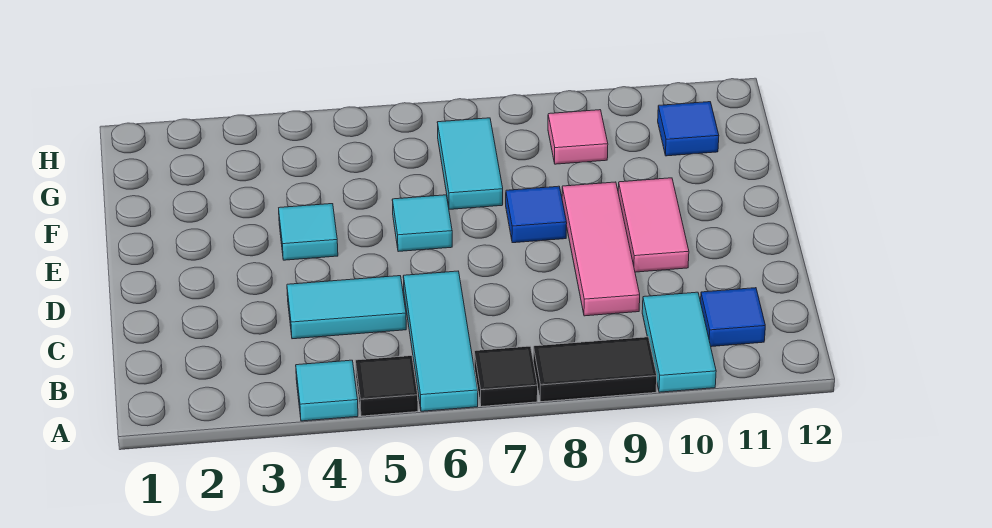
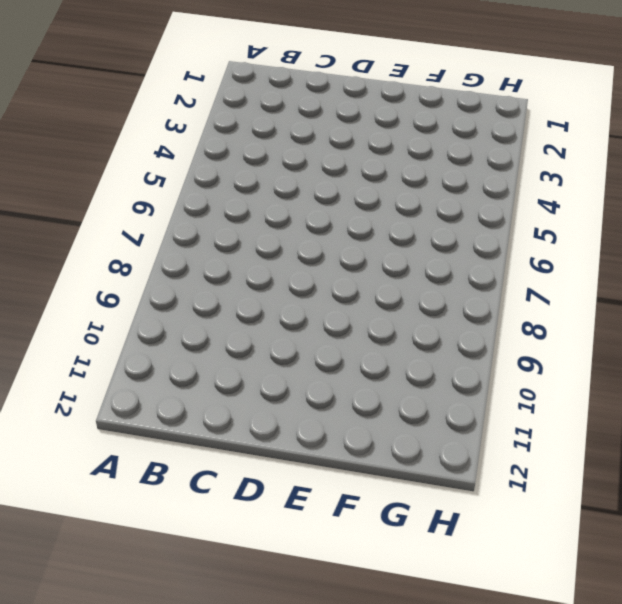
none -> cyan 1x1 tile [296,360,358,421]
none -> black 1x1 tile [355,356,418,416]
none -> cyan 1x3 tile [403,271,478,411]

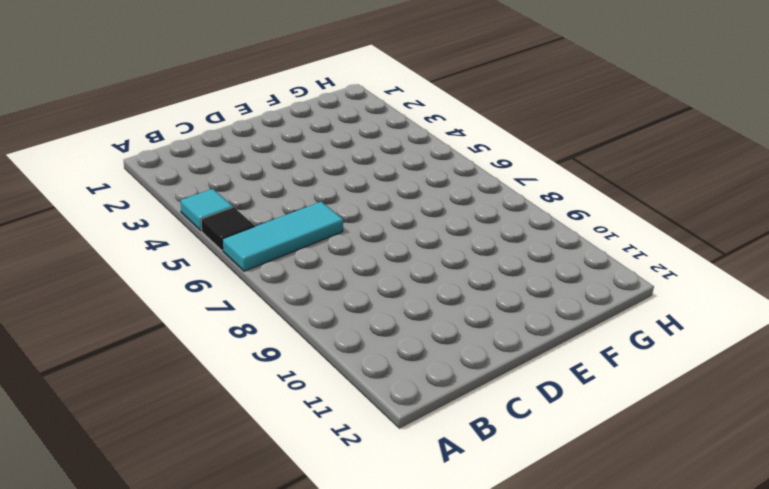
none -> black 1x1 tile [474,346,538,407]
none -> black 1x2 tile [533,337,657,402]
none -> cyan 1x2 tile [642,292,716,392]

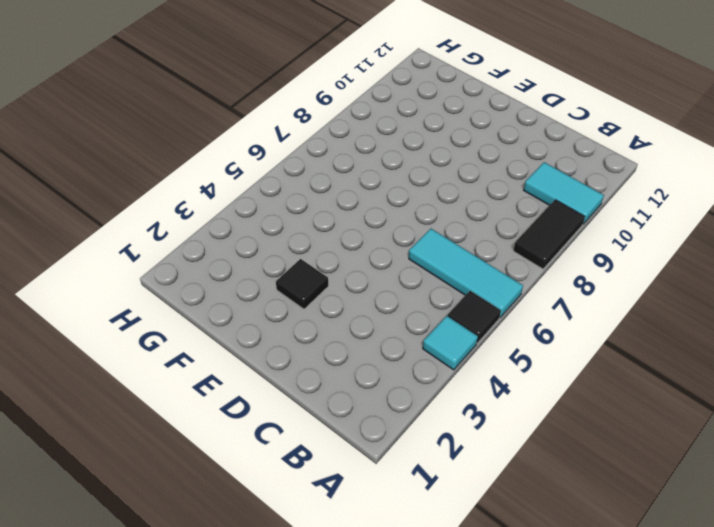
black 1x1 tile [276,259,328,309] -> black 1x1 tile moved to [474,346,538,407]
none -> blue 1x1 tile [701,288,765,347]
none -> cyan 1x2 tile [287,276,406,339]
none -> pink 1x3 tile [562,182,640,316]

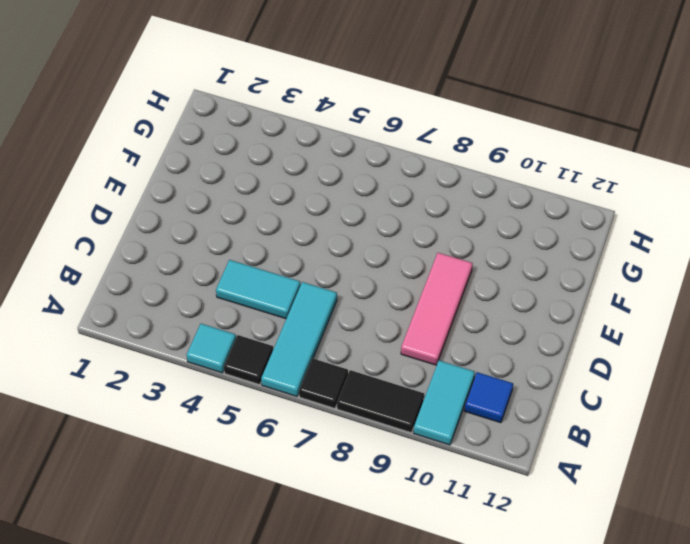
none -> pink 1x2 tile [618,178,689,272]
none -> cyan 1x1 tile [279,204,338,260]
none -> cyan 1x1 tile [392,195,452,252]

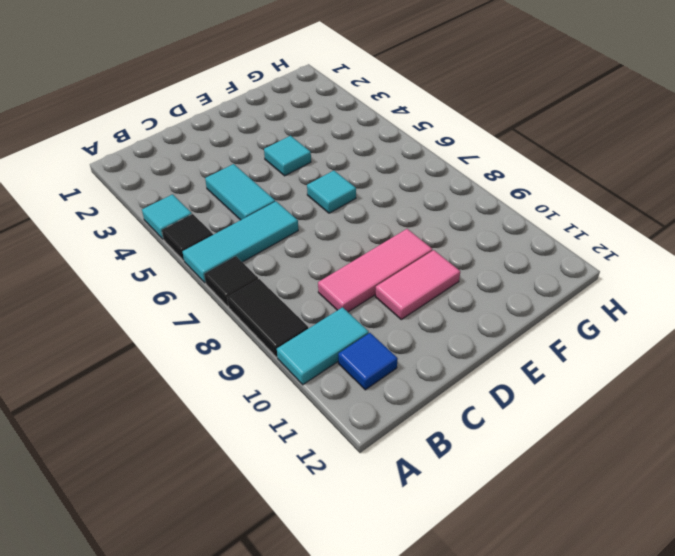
none -> blue 1x1 tile [506,186,567,243]
none -> cyan 1x2 tile [437,118,503,209]
none -> pink 1x1 tile [548,110,608,164]

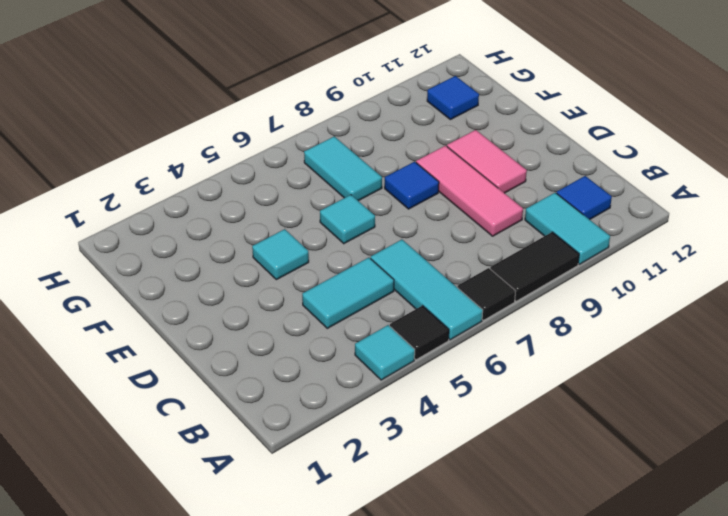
none -> pink 1x1 tile [548,110,608,164]

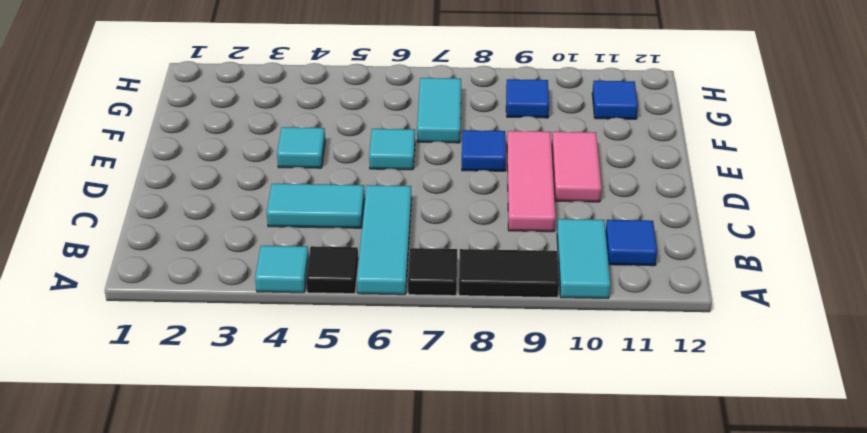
blue 1x1 tile [506,79,549,118] -> pink 1x1 tile [548,110,608,164]

